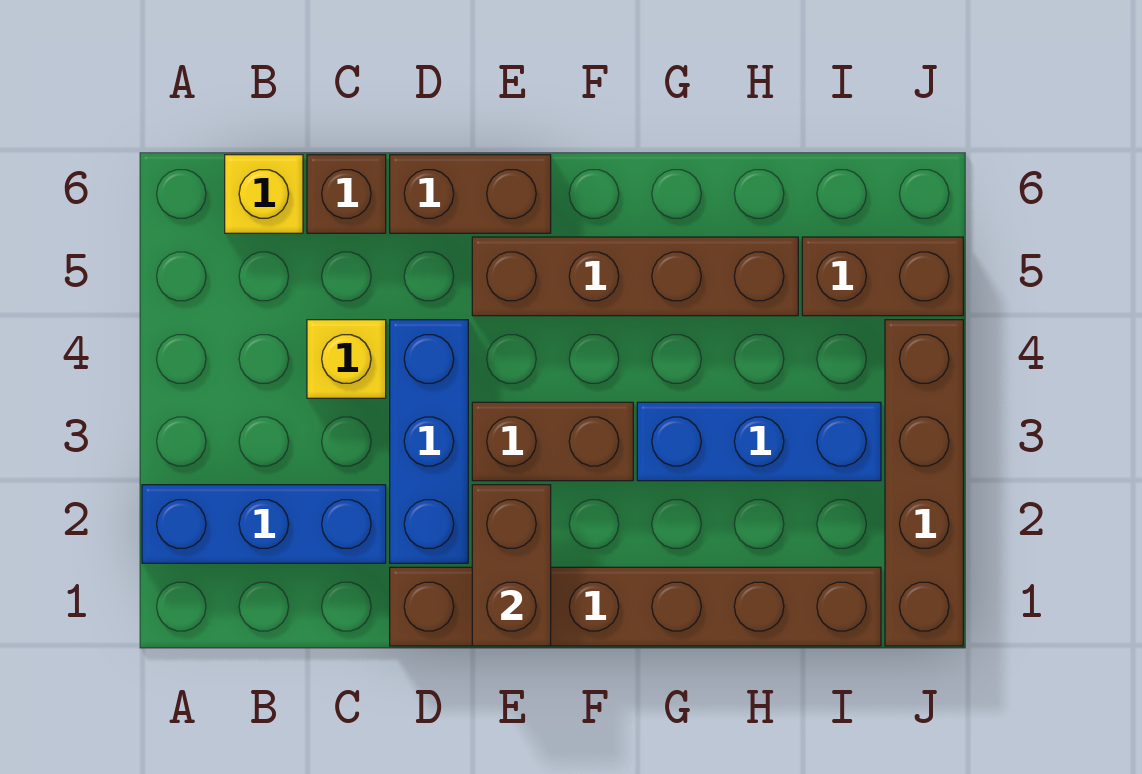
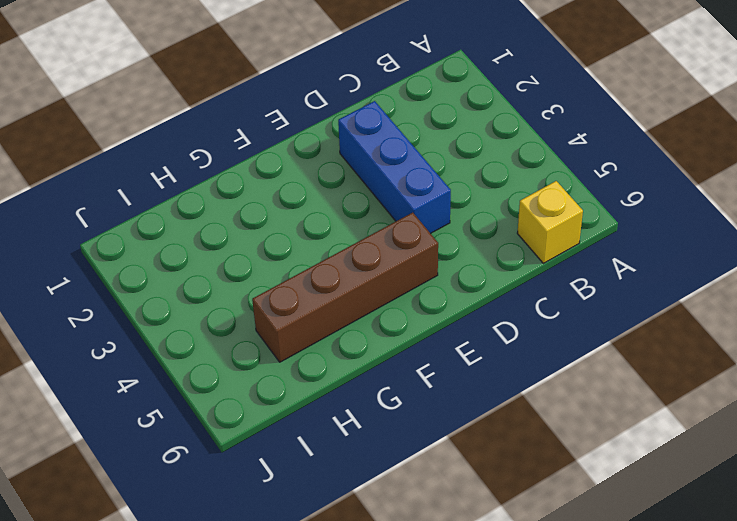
none -> blue 1x3 brick [142,485,386,563]
none -> yellow 1x1 brick [307,320,386,398]
none -> brown 1x1 brick [307,155,386,233]

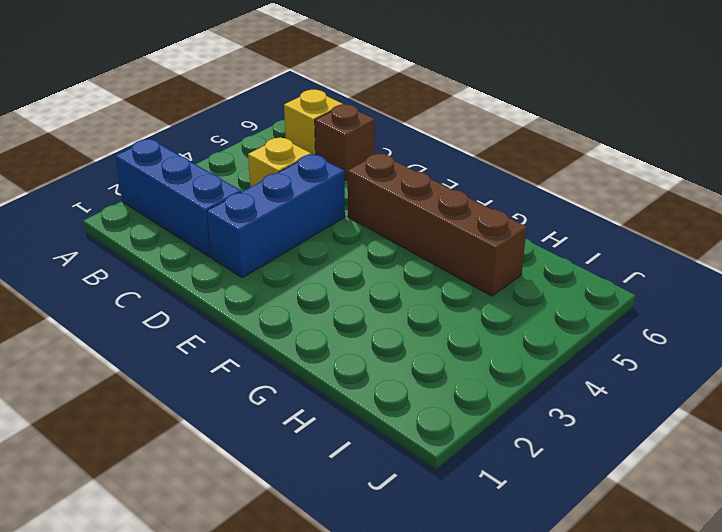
none -> brown 1x6 brick [390,567,881,646]
none -> brown 1x2 brick [390,155,551,233]
none -> brown 1x2 brick [472,402,633,481]

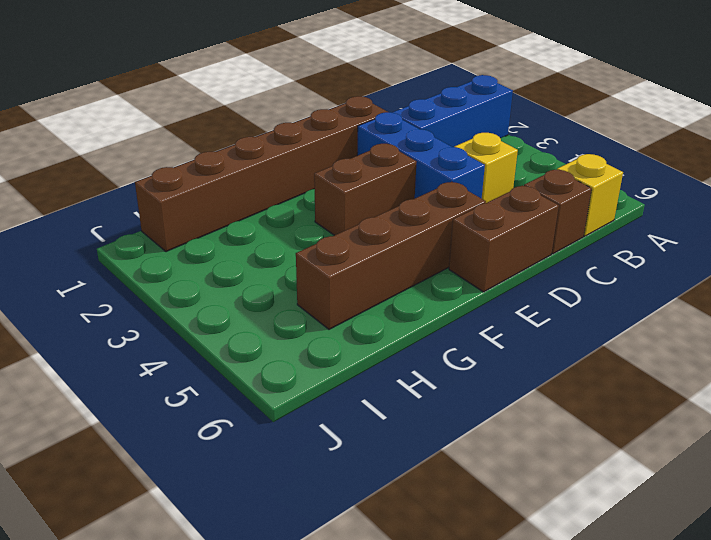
none -> blue 1x3 brick [637,402,881,481]
none -> brown 1x2 brick [802,237,963,316]
none -> brown 1x4 brick [885,320,963,646]

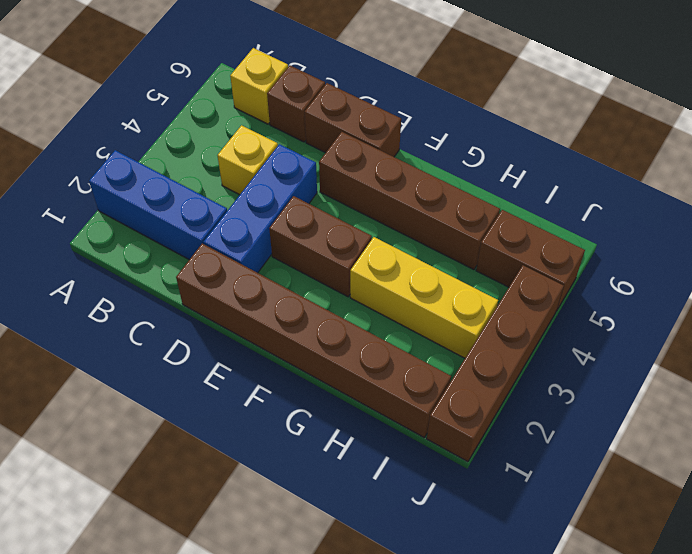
yellow 1x3 brick [350,237,498,358] -> blue 1x3 brick [637,402,881,481]
none -> brown 1x2 brick [472,485,551,646]

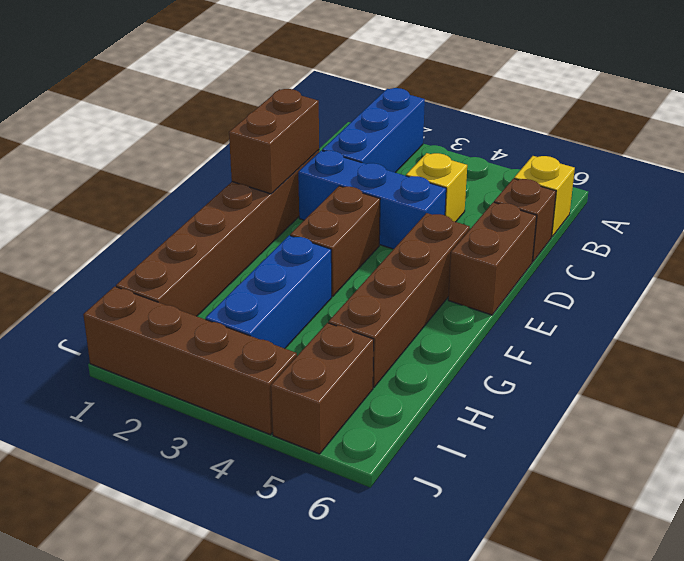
brown 1x2 brick [229,89,319,194] -> brown 1x2 brick turned to [472,485,551,646]

